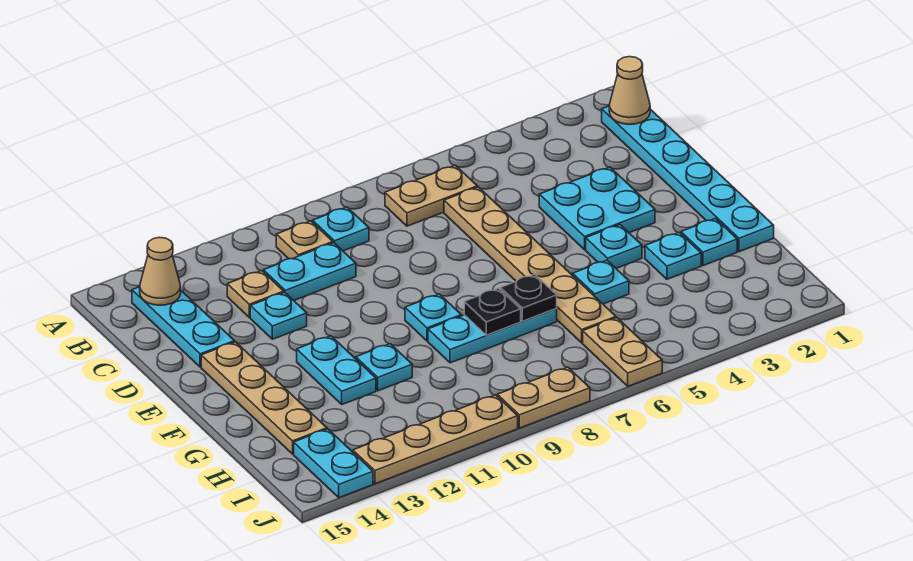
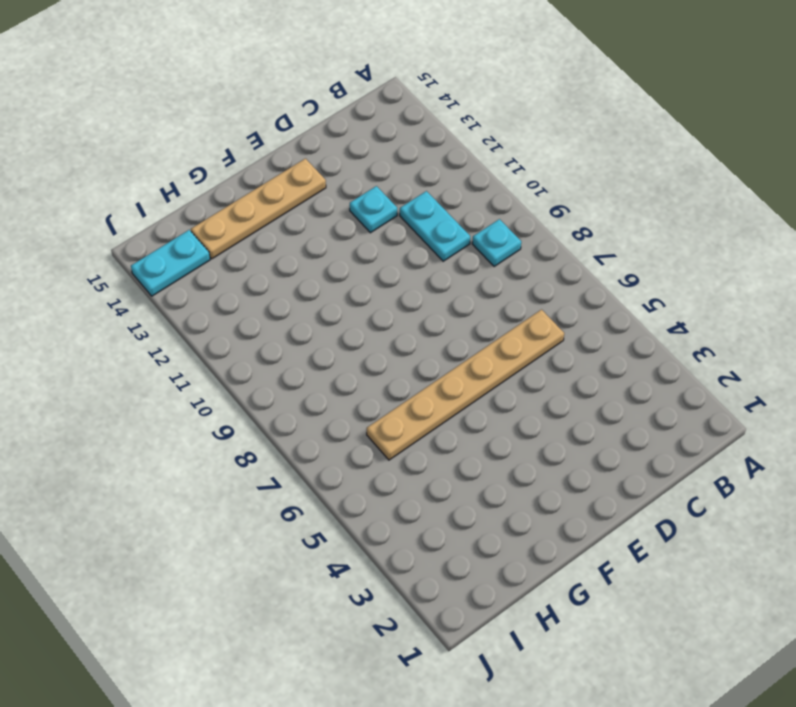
none -> cyan 1x6 plate [602,106,774,252]
none -> tan 1x2 plate [385,165,477,226]
none -> tan 1x1 plate [276,221,333,259]

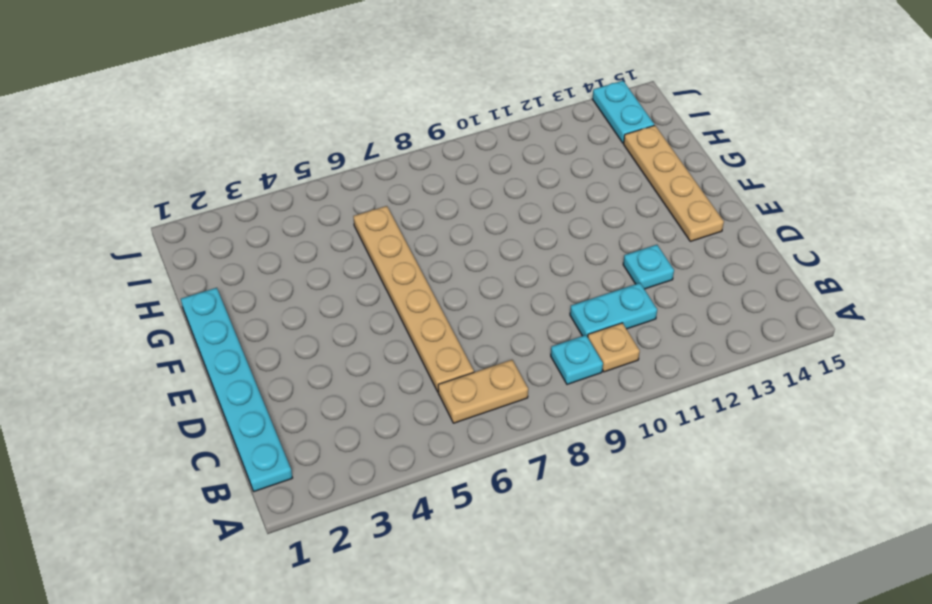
none -> cyan 1x3 plate [132,287,235,367]
none -> tan 1x1 plate [227,271,284,317]
none -> cyan 2x2 plate [539,167,655,250]

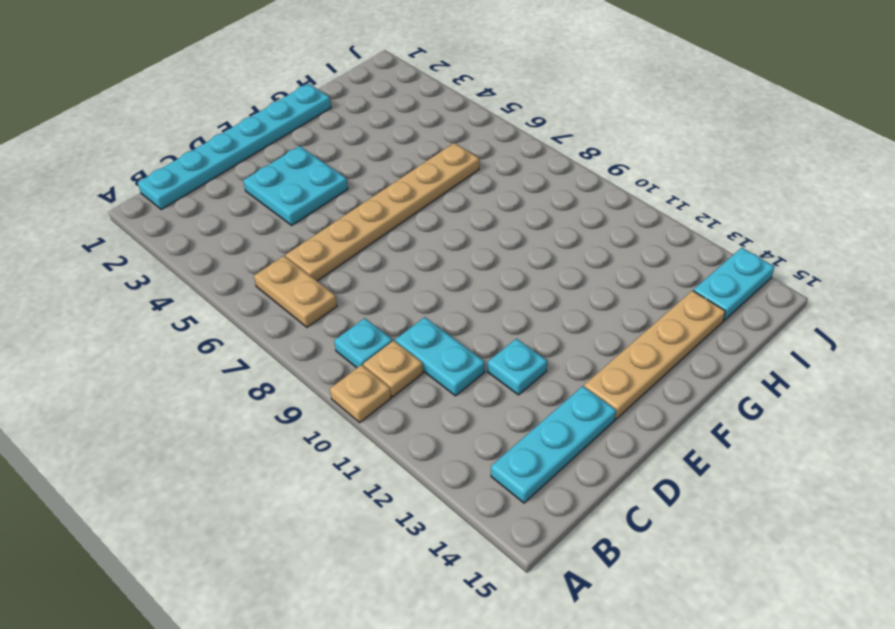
tan 1x1 plate [330,365,391,423] -> tan 1x1 plate moved to [227,271,284,317]
none -> cyan 1x1 plate [586,225,642,268]
none -> cyan 1x1 plate [405,294,461,341]
none -> cyan 1x2 plate [297,336,376,404]

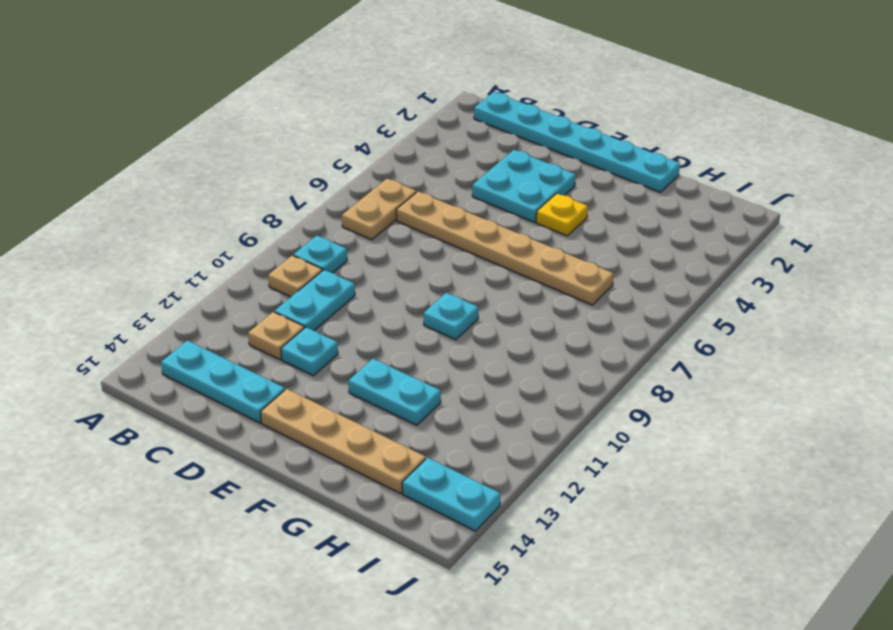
yellow 1x1 plate [536,193,588,236] -> cyan 1x1 plate [586,225,642,268]
none -> cyan 1x1 plate [681,218,737,265]
none -> cyan 1x1 plate [645,232,701,279]
none -> cyan 1x1 plate [573,260,629,304]

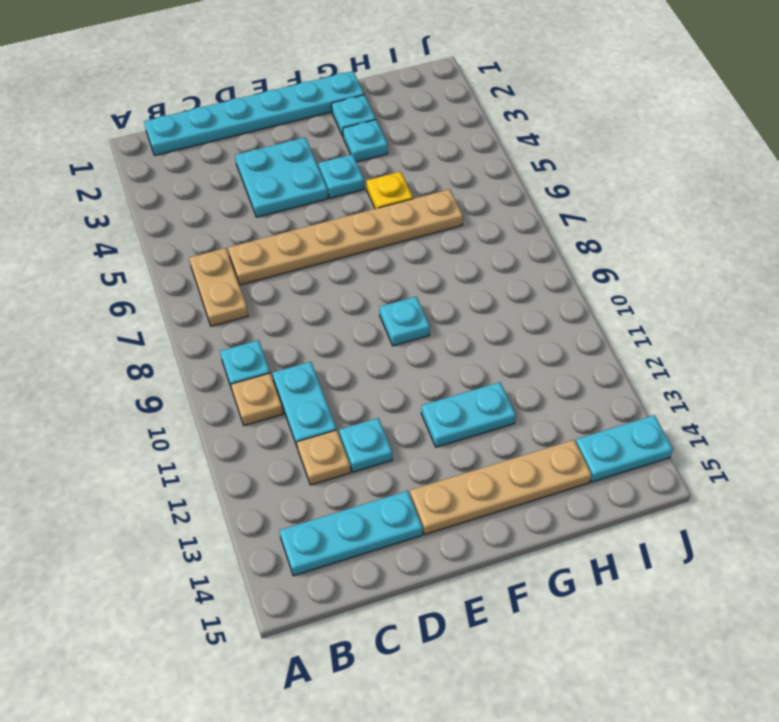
yellow 1x1 plate [366,172,413,209] -> cyan 1x1 plate [573,260,629,304]
none -> cyan 1x3 plate [428,308,557,363]
none -> cyan 1x1 plate [356,344,412,391]
none -> tan 1x2 plate [583,318,662,386]

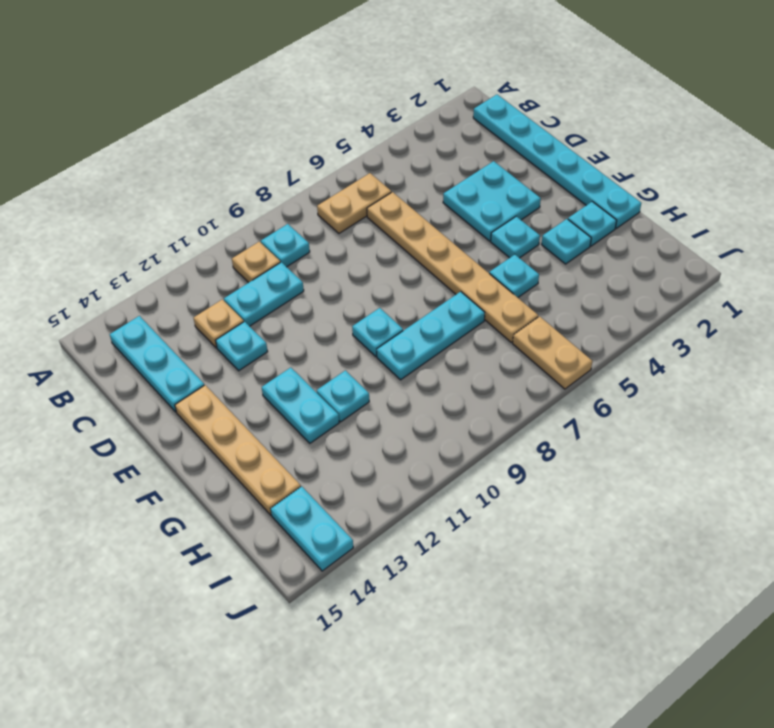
none -> tan 1x2 plate [497,367,590,428]
none -> tan 1x4 plate [353,395,518,484]
none -> tan 1x1 cone [609,57,650,124]

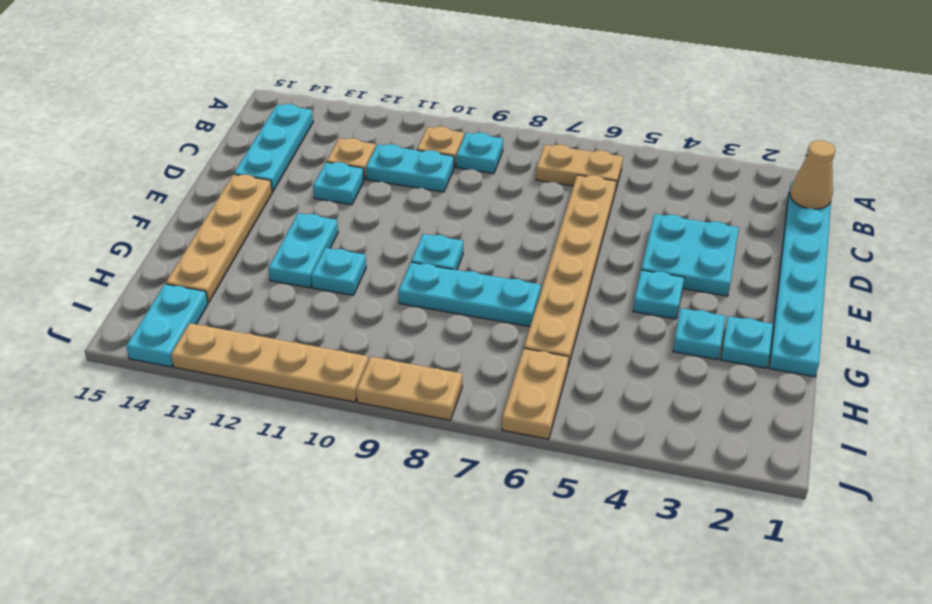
none -> cyan 1x1 plate [573,260,629,304]
none -> tan 1x1 cone [140,237,181,305]
none -> black 1x1 plate [500,274,557,321]

